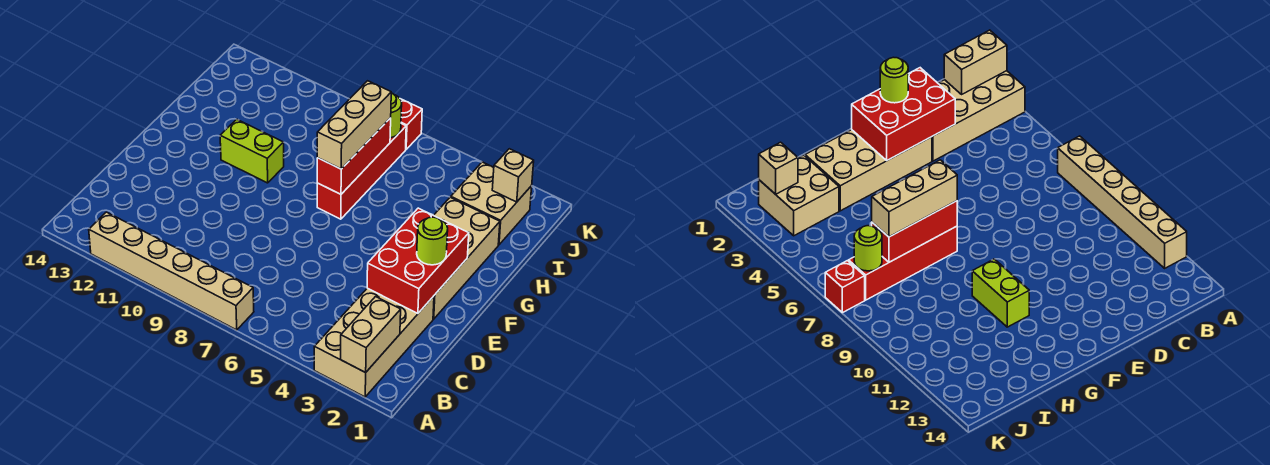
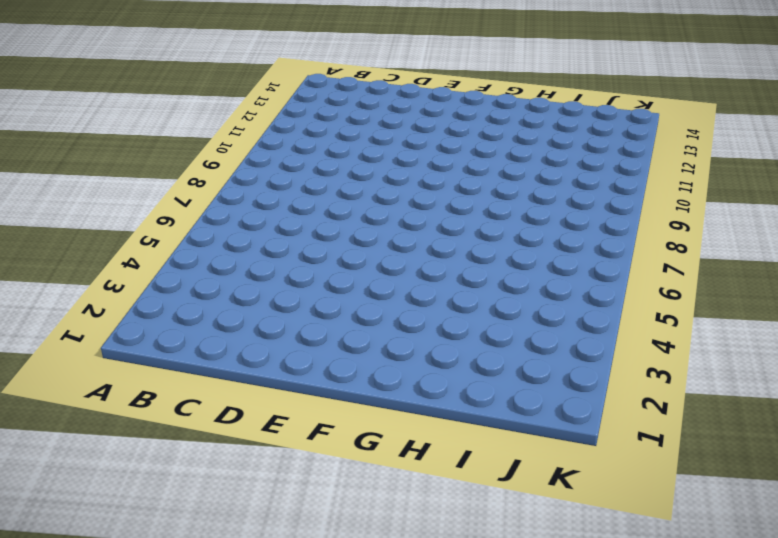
none -> tan 2x4 brick [314,288,434,397]
none -> tan 1x6 brick [89,212,254,330]
none -> tan 2x4 brick [433,197,500,319]

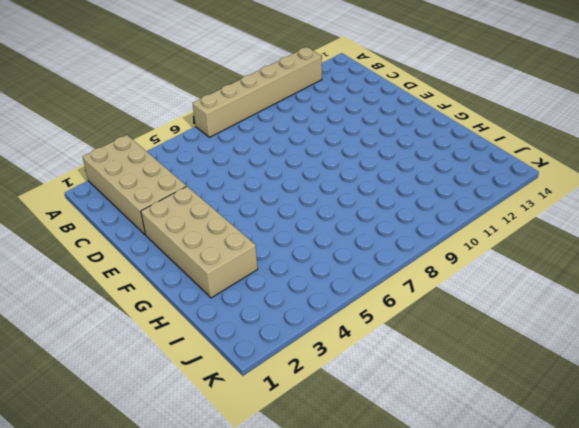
none -> red 1x4 brick [317,124,406,219]
none -> lime 1x2 brick [220,119,284,183]
none -> tan 2x2 brick [451,162,532,245]

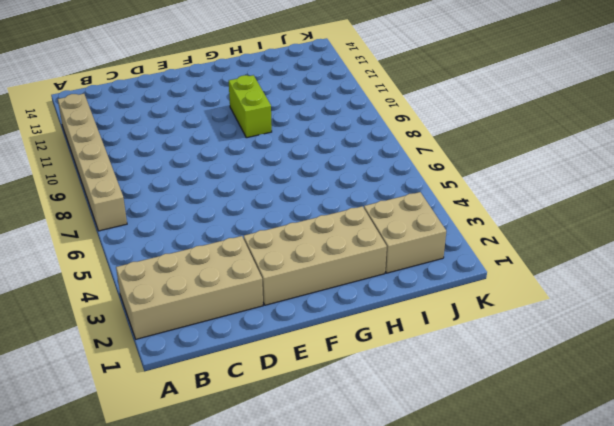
none -> red 1x4 brick [317,124,406,219]
none -> red 1x1 brick [401,99,422,149]
none -> tan 1x2 brick [341,297,401,373]

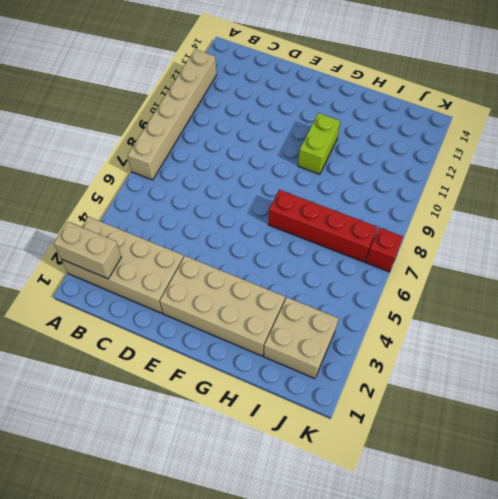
none -> red 2x3 brick [367,208,469,313]
none -> red 1x3 brick [317,118,391,194]
none -> tan 1x1 brick [492,149,534,202]

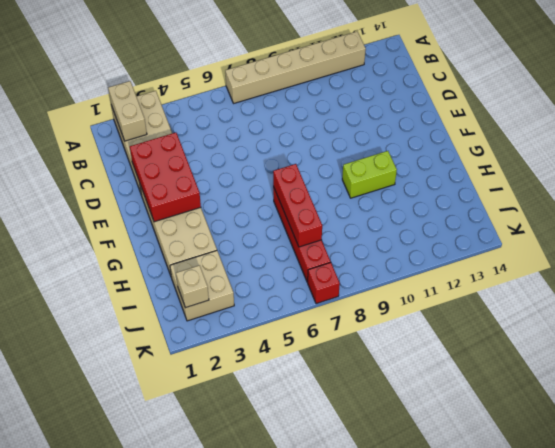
none -> lime 1x1 round brick [390,93,402,138]
none -> lime 1x1 round brick [417,217,448,265]
none -> tan 1x3 brick [317,81,391,169]

